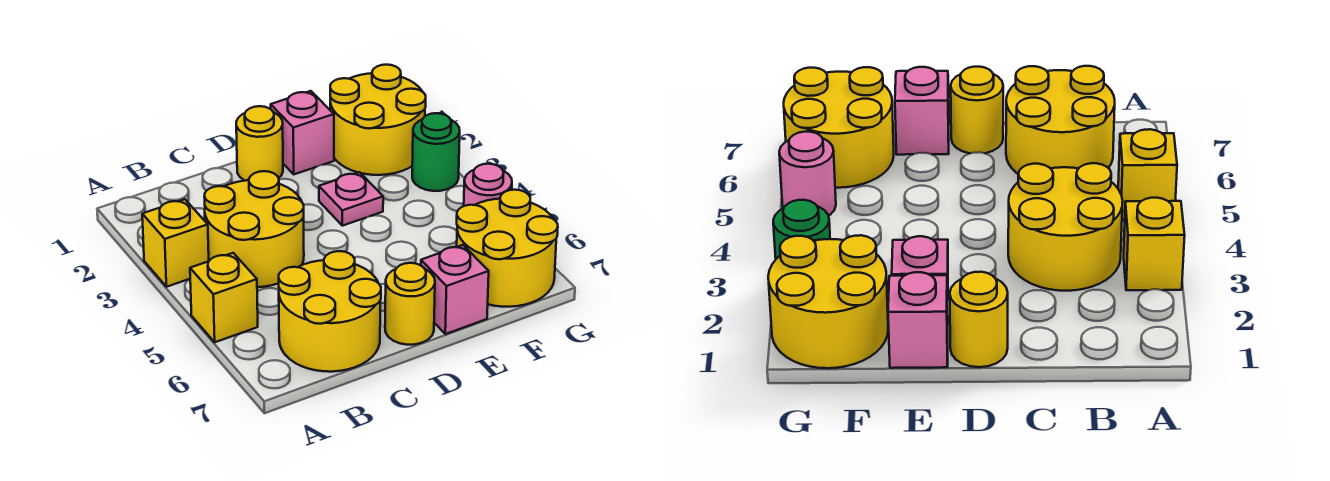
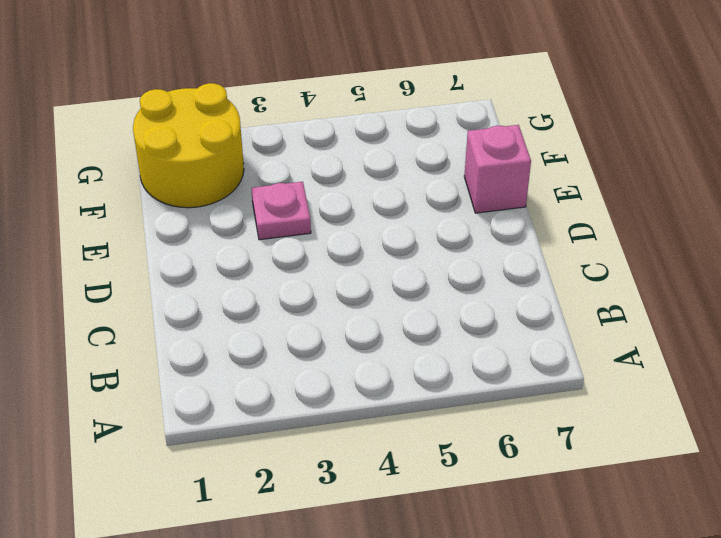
none -> yellow 1x1 brick [142,199,209,287]
none -> yellow 1x1 brick [190,253,258,342]
none -> yellow 2x2 round brick [204,171,304,287]

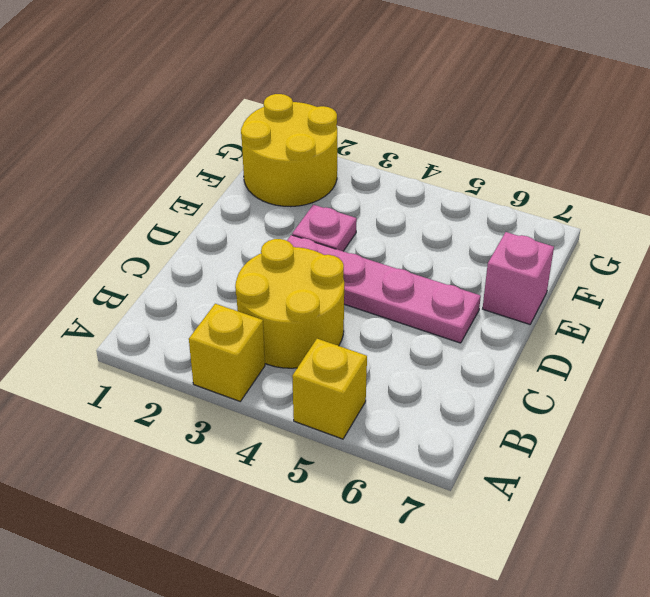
pink 1x4 plate [287,235,481,343] -> none
none -> yellow 2x2 round brick [279,251,381,372]
none -> yellow 1x1 round brick [236,106,283,181]
none -> yellow 1x1 round brick [385,263,435,345]

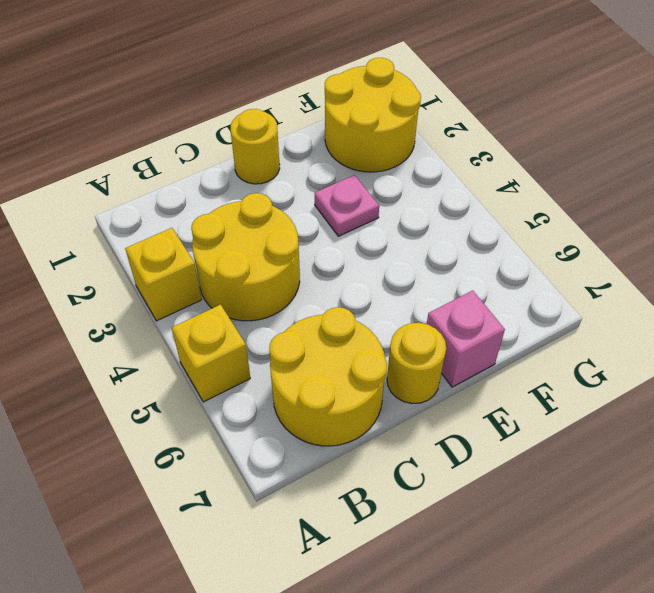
none -> pink 1x1 brick [271,91,334,174]
none -> yellow 2x2 round brick [457,190,558,307]
none -> green 1x1 round brick [412,113,460,191]

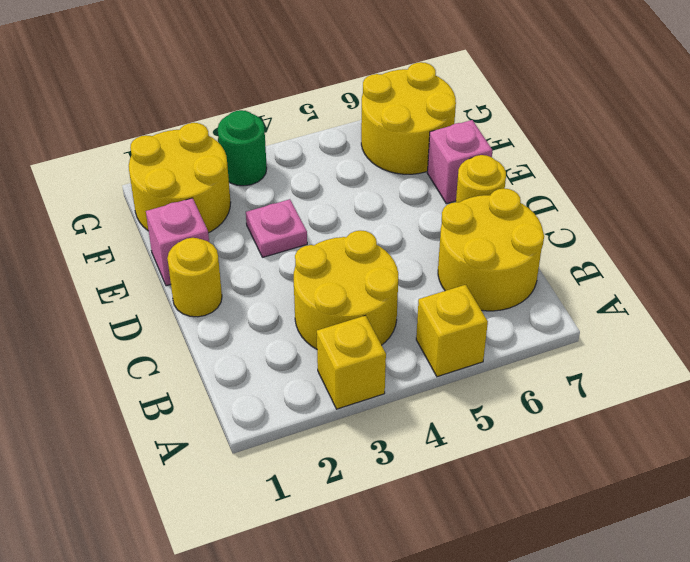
none -> pink 1x1 round brick [464,164,512,206]

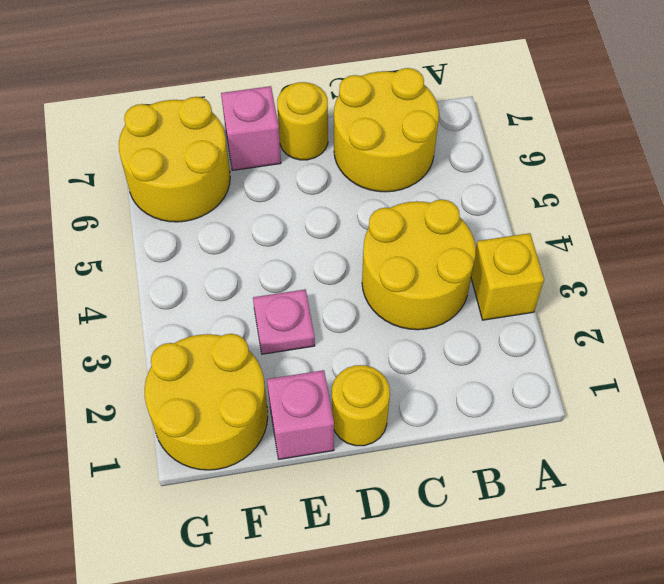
none -> yellow 1x1 brick [190,253,258,342]
none -> green 1x1 round brick [412,113,460,191]
none -> pink 1x1 round brick [464,164,512,206]

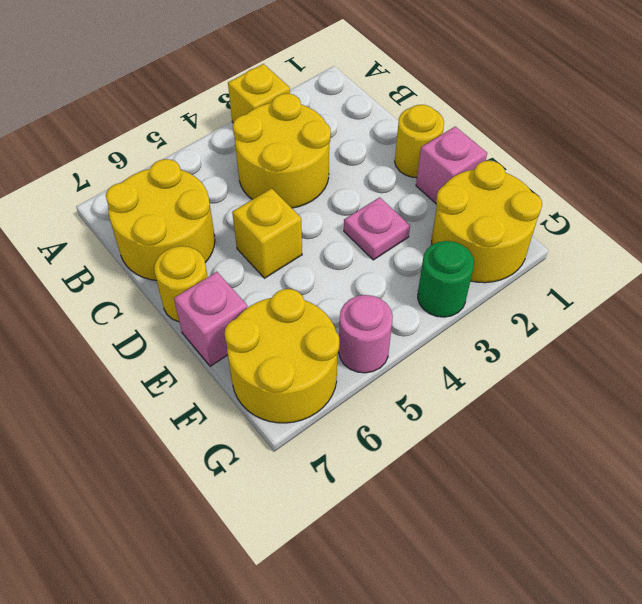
yellow 1x1 brick [232,188,302,278] -> yellow 1x1 brick moved to [190,253,258,342]

